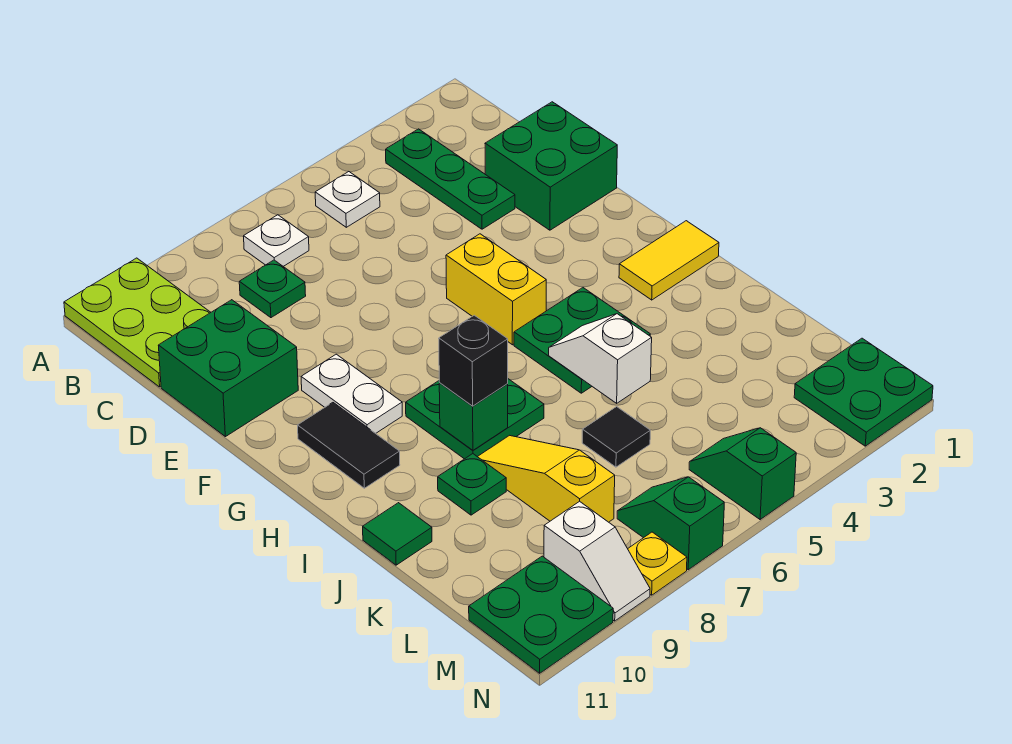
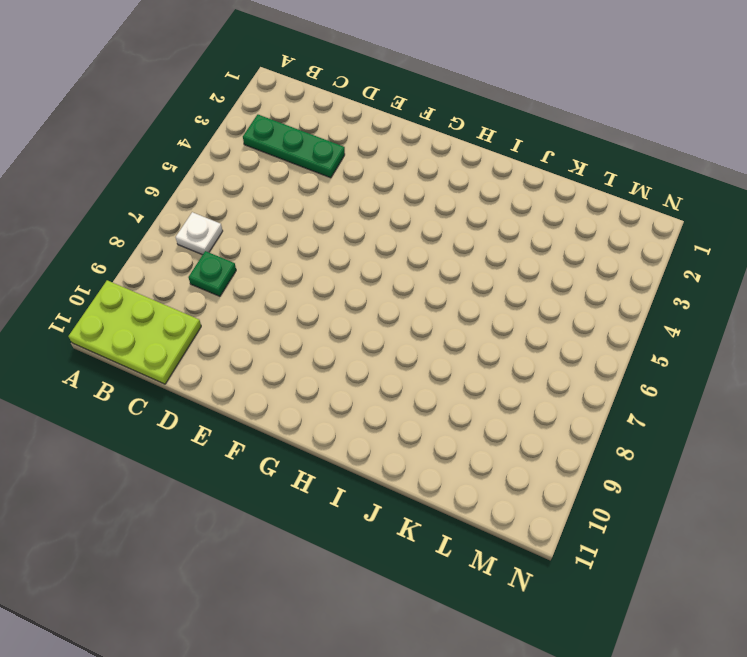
none -> white 1x1 plate [315,172,380,227]
none -> green 2x2 brick [485,102,617,230]
none -> green 2x2 brick [158,300,298,437]

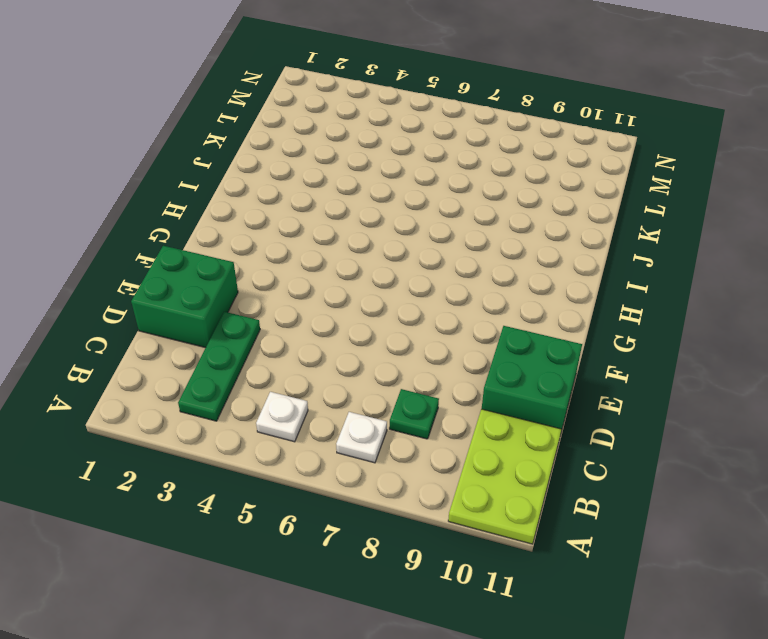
none -> yellow 1x2 brick [446,234,546,345]
none -> white 1x2 plate [301,354,402,433]
none -> black 1x2 tile [298,403,400,488]

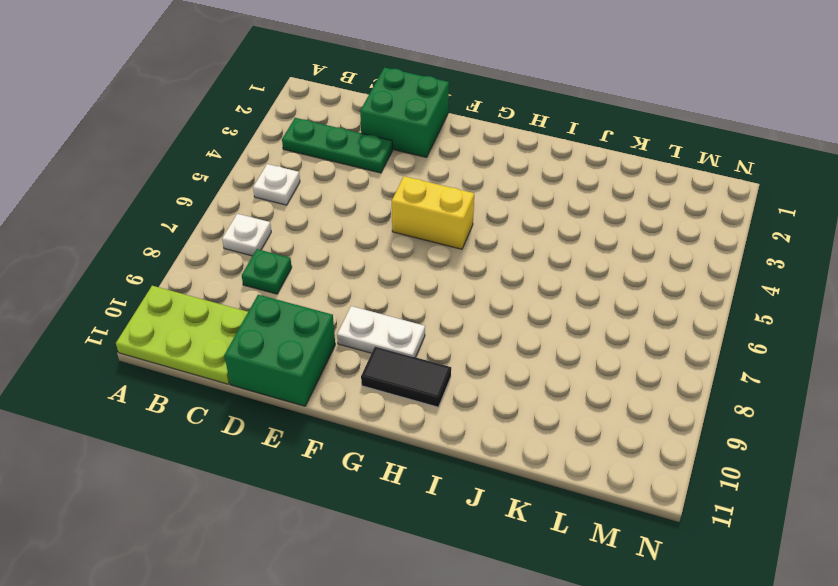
none -> yellow 1x2 tile [619,221,719,300]
none -> green 2x2 plate [514,288,650,393]
none -> green 2x2 plate [406,379,544,459]

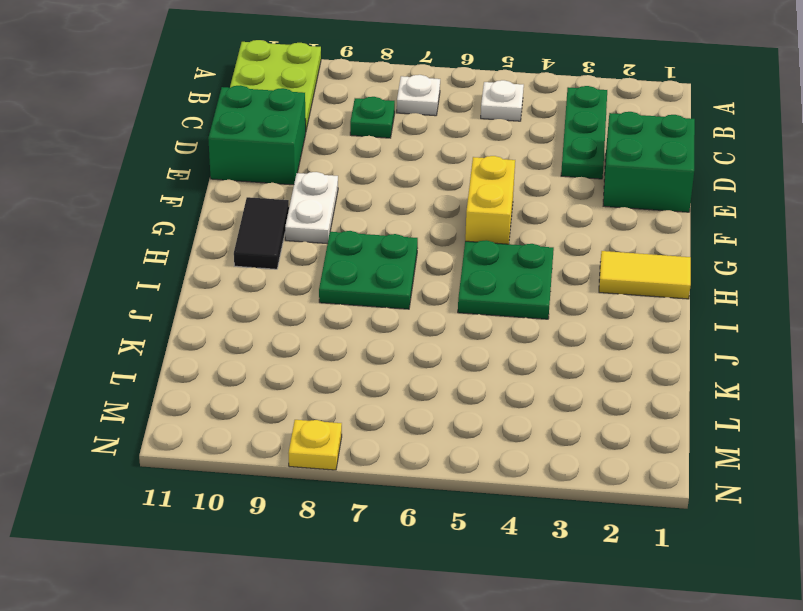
none -> yellow 1x3 slope [478,435,615,522]
none -> green 1x1 plate [438,454,506,515]
none -> green 1x1 tile [363,503,432,565]

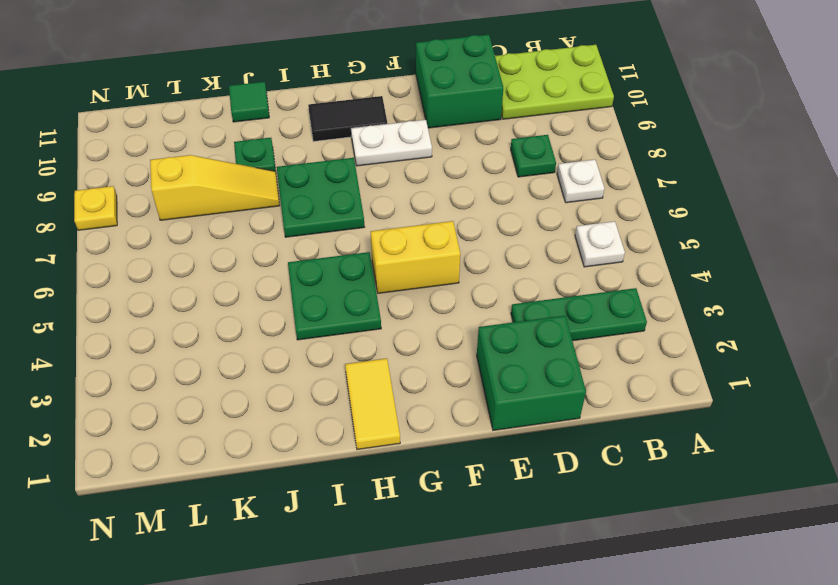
none -> black 1x1 tile [582,407,650,467]
none -> green 2x2 plate [794,338,933,446]
none -> green 1x2 slope [689,428,796,519]

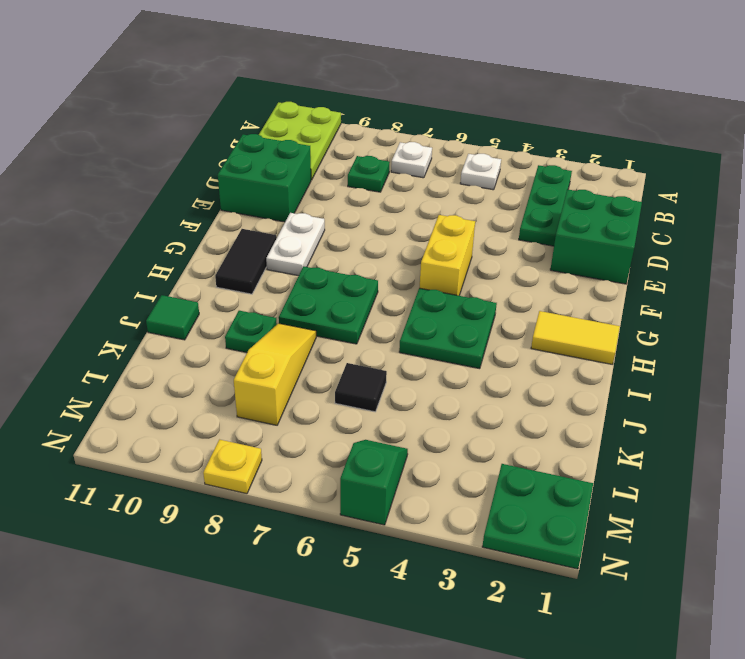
none -> green 1x2 slope [617,477,724,570]
none -> white 1x2 slope [544,501,650,621]
none -> green 2x2 plate [469,556,613,673]

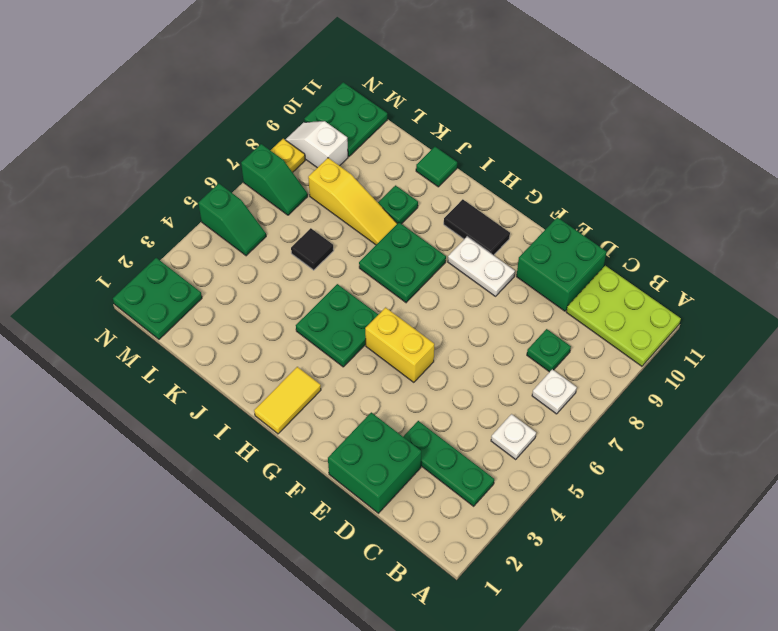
none -> white 1x2 slope [549,314,652,403]
none -> green 1x1 brick [439,383,508,450]
none -> black 1x1 brick [439,315,508,406]

